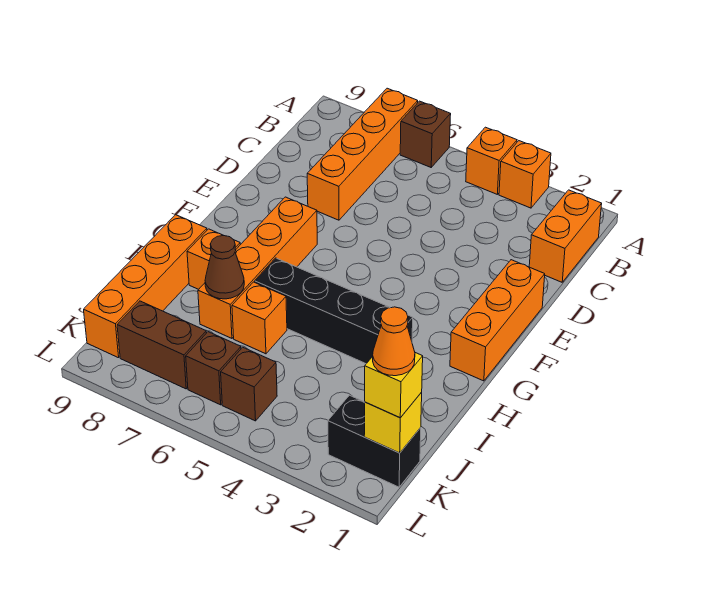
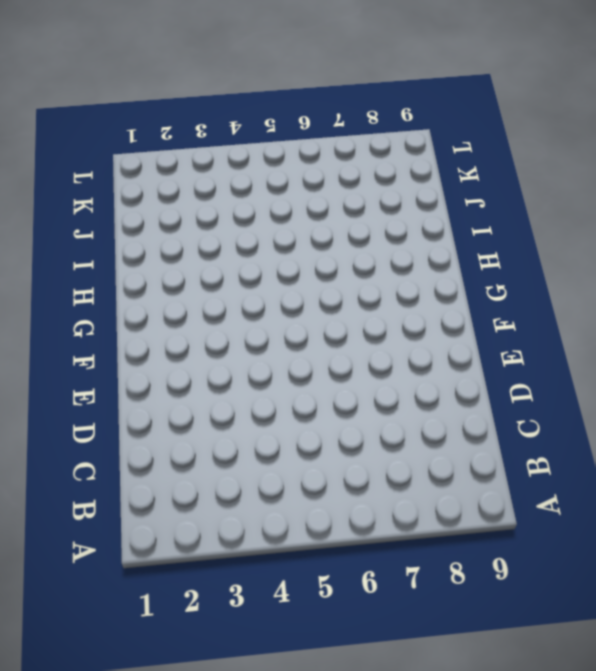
none -> orange 1x1 brick [499,141,551,208]
none -> orange 1x1 brick [466,127,517,194]
none -> brown 1x1 brick [400,101,451,167]

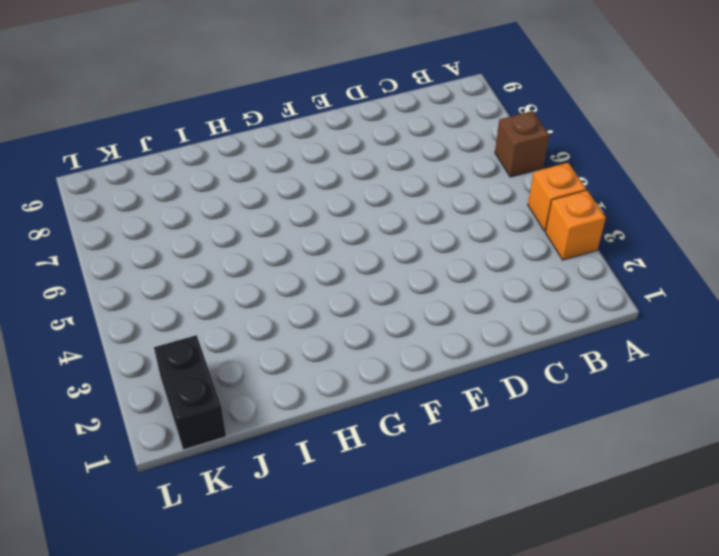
none -> orange 1x4 brick [307,88,418,220]
none -> orange 1x2 brick [529,190,602,282]
none -> orange 1x3 brick [450,260,545,381]

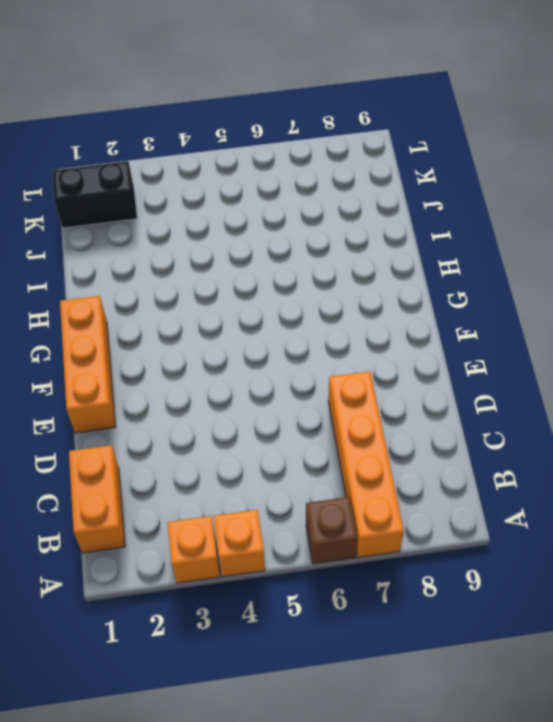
none -> orange 1x4 brick [198,197,317,338]
none -> black 1x4 brick [255,258,413,364]
none -> orange 1x1 brick [187,229,240,289]

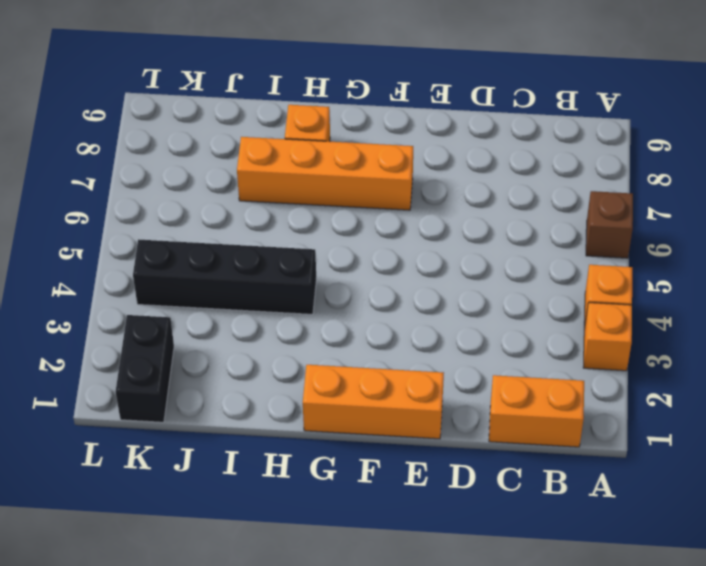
black 1x4 brick [133,239,316,315] -> black 1x4 brick turned to [255,258,413,364]
none -> orange 1x4 brick [307,88,418,220]
none -> orange 1x4 brick [84,215,207,358]
none -> orange 1x1 brick [232,282,287,354]

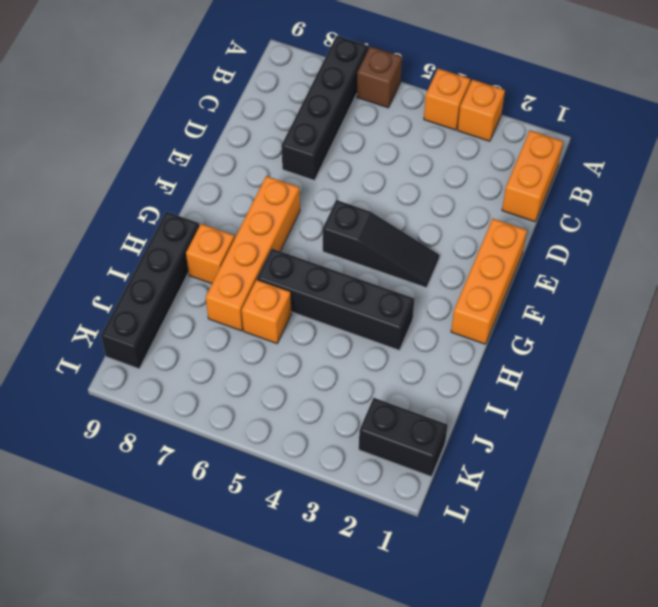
black 1x4 brick [281,36,368,180] -> orange 1x4 brick [307,88,418,220]
black 1x3 slope [323,200,439,288] -> none
black 1x4 brick [101,212,199,369] -> orange 1x4 brick [84,215,207,358]
none -> brown 1x1 brick [221,347,277,421]
none -> brown 1x1 brick [186,332,241,405]
none -> brown 1x2 brick [117,301,206,389]

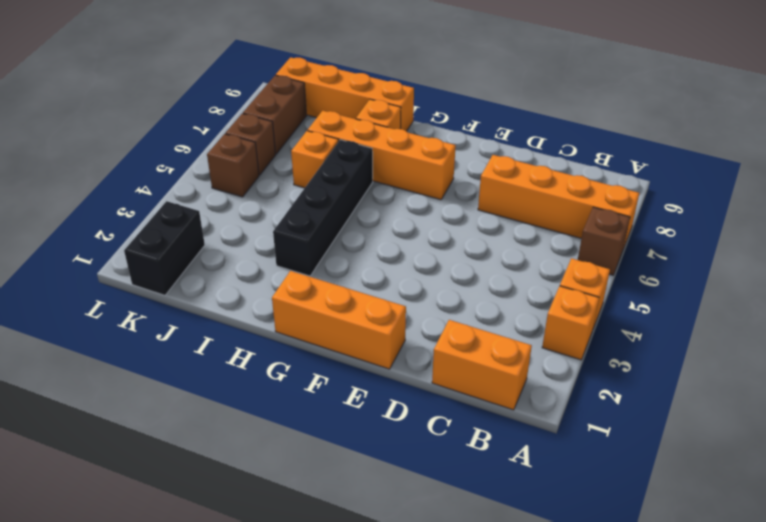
none -> brown 1x1 cone [205,235,244,299]
none -> yellow 1x1 brick [364,392,422,453]
none -> yellow 1x1 brick [365,353,423,418]

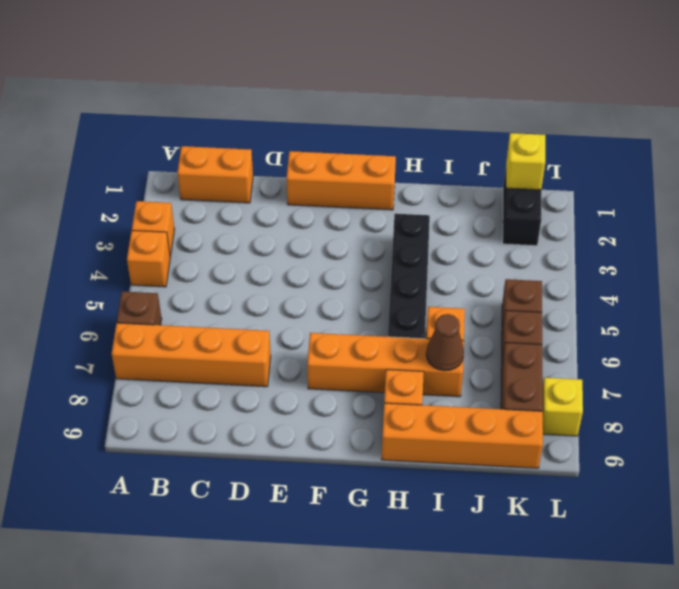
yellow 1x1 brick [543,378,583,436] -> yellow 1x1 brick moved to [365,353,423,418]
none -> orange 1x1 cone [373,307,415,376]

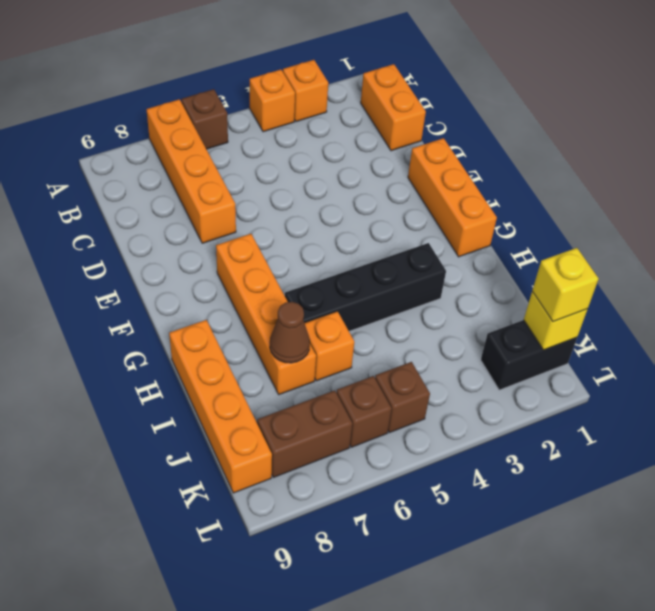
none -> orange 1x1 brick [187,229,240,289]
none -> orange 1x1 cone [373,307,415,376]

